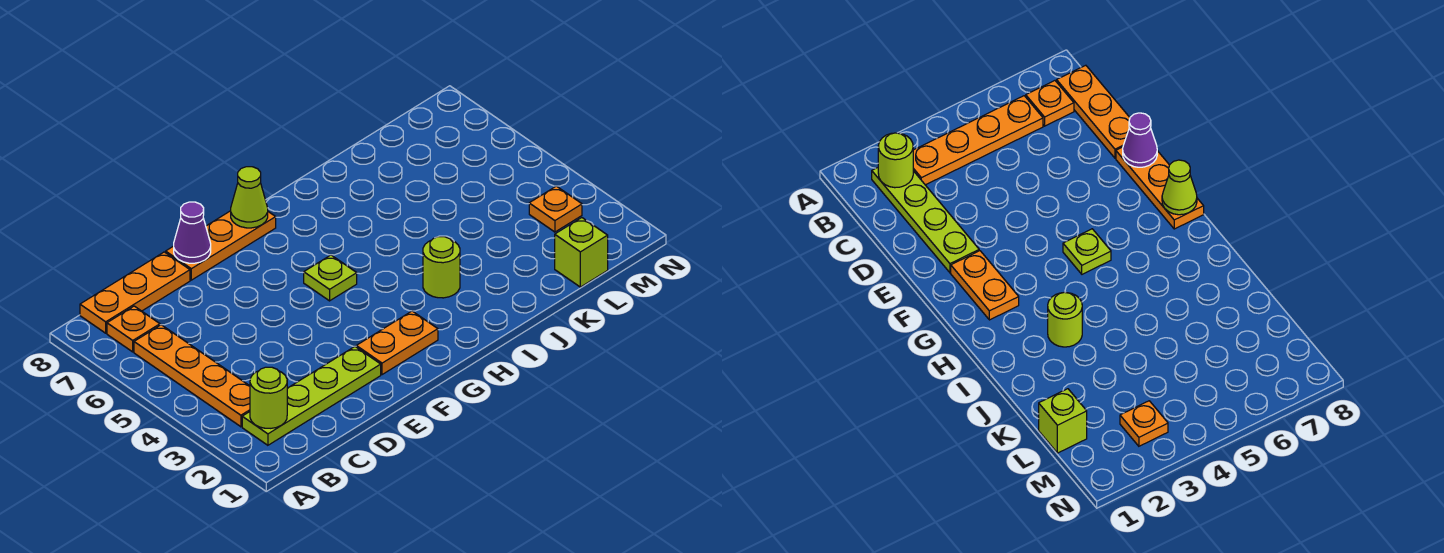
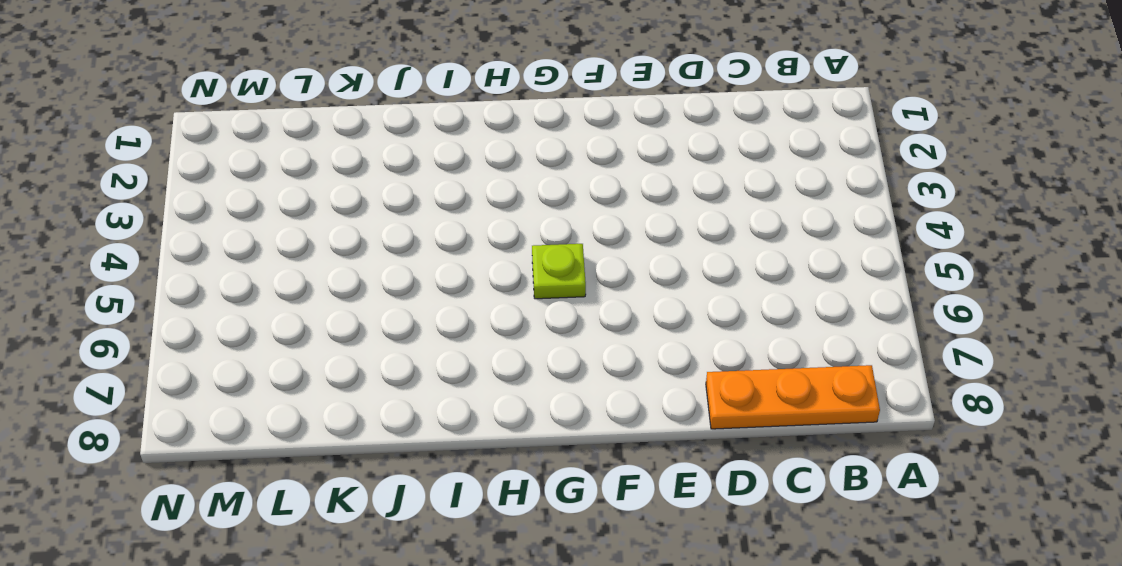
none -> lime 1x4 plate [242,347,381,445]
none -> orange 1x4 plate [134,325,250,427]
none -> orange 1x1 plate [107,306,160,352]

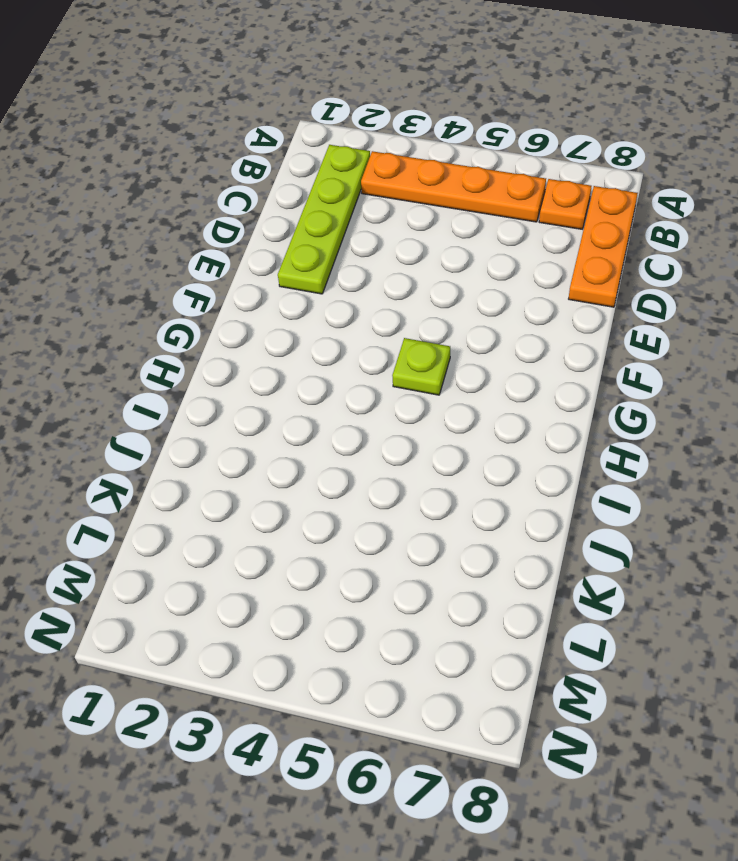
none -> orange 1x3 plate [166,211,276,280]
none -> orange 1x2 plate [356,311,438,375]
none -> lime 1x1 round brick [423,237,460,298]

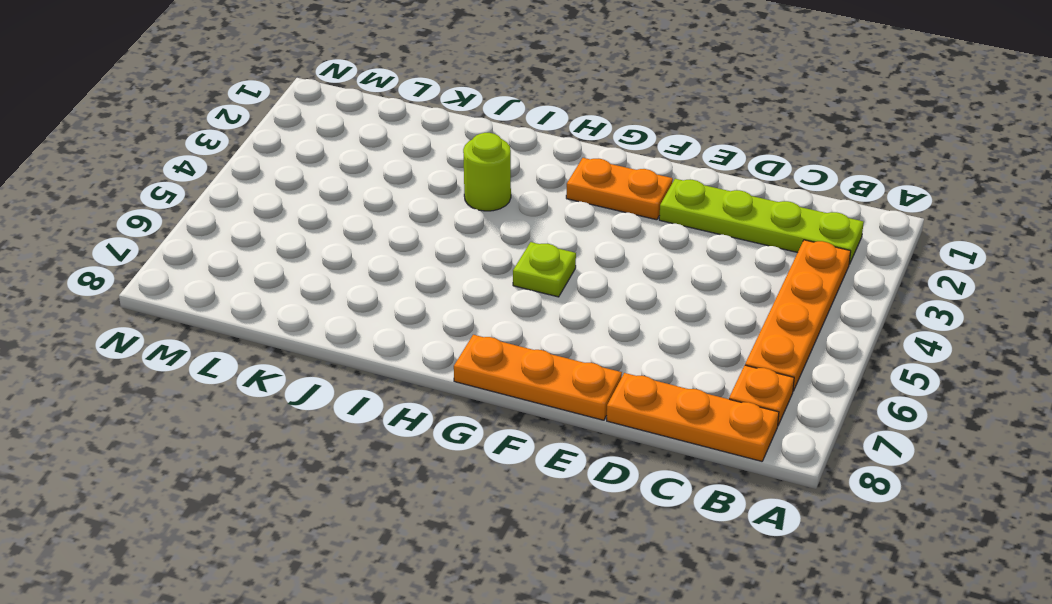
none -> lime 1x1 brick [555,218,608,287]
none -> orange 1x1 plate [529,186,582,232]
none -> lime 1x1 round brick [250,367,287,428]

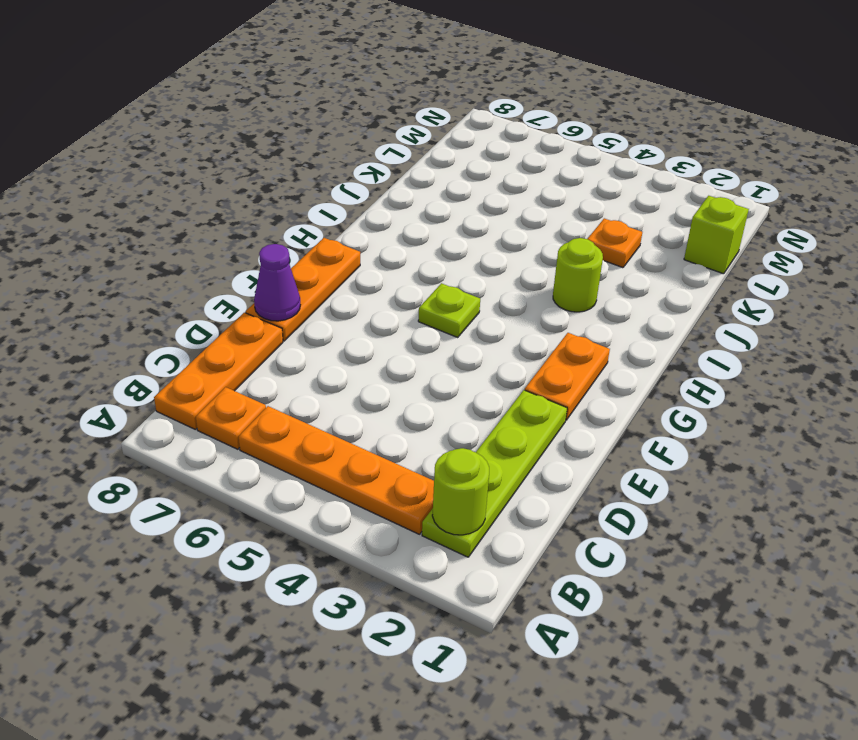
orange 1x1 plate [588,218,642,268] -> orange 1x1 plate moved to [529,186,582,232]
none -> lime 1x1 cone [231,167,268,228]

